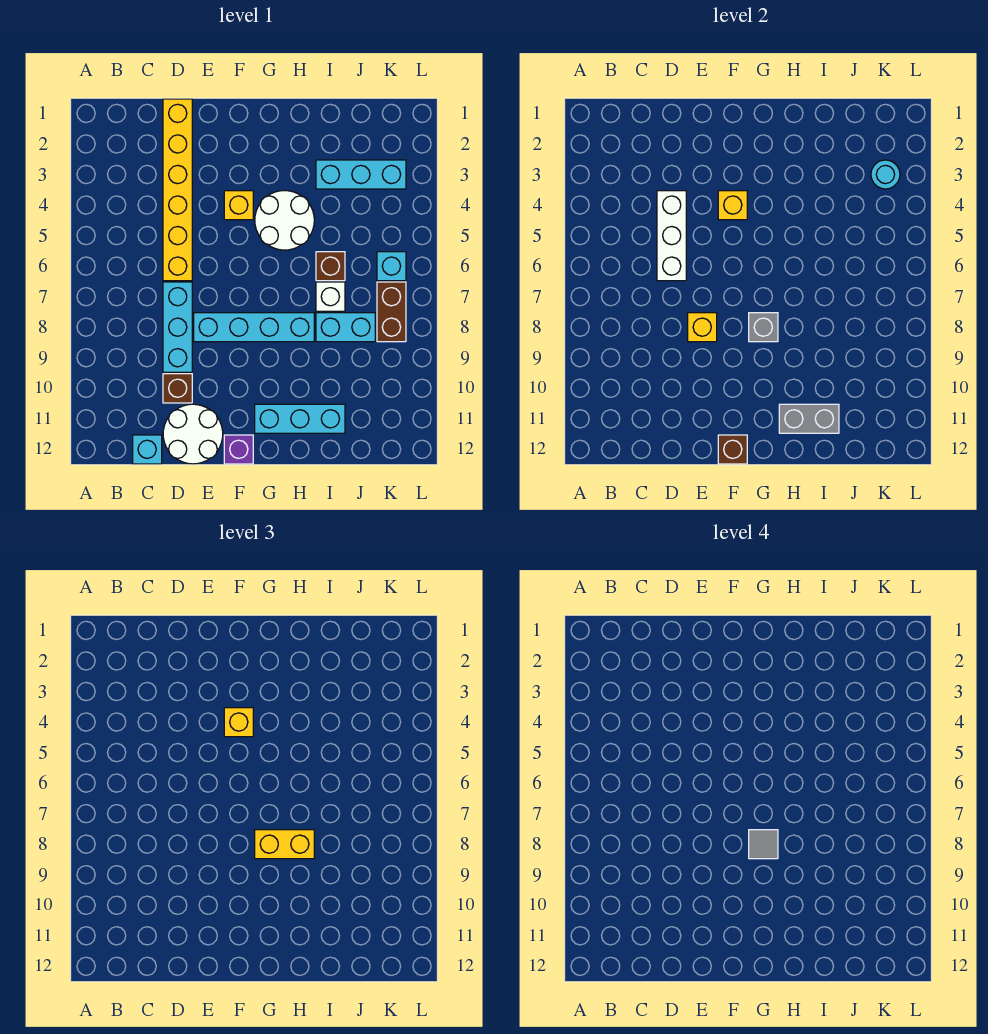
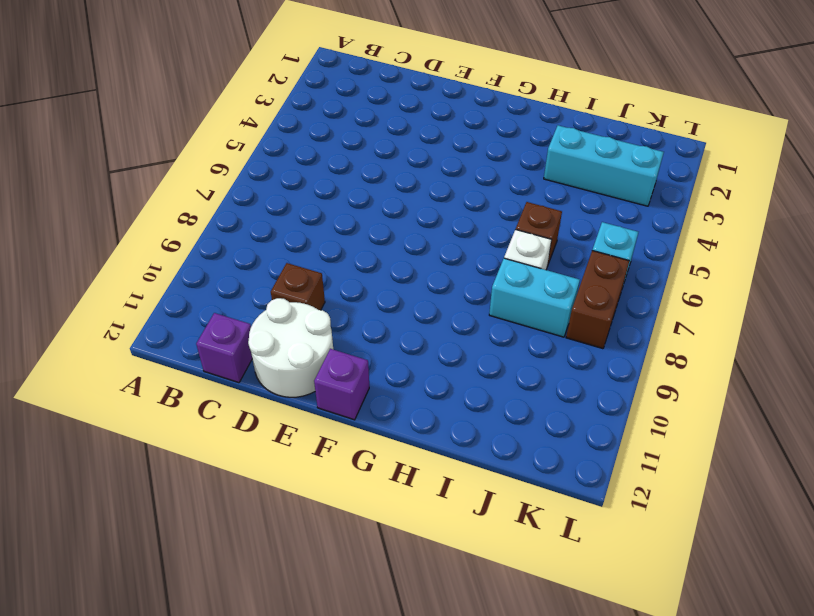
purple 1x1 brick [196,313,252,383] -> cyan 1x1 brick [133,435,162,464]
none -> yellow 1x6 brick [163,99,192,281]
none -> cyan 1x3 brick [163,282,192,372]
none -> cyan 1x4 brick [194,313,314,342]

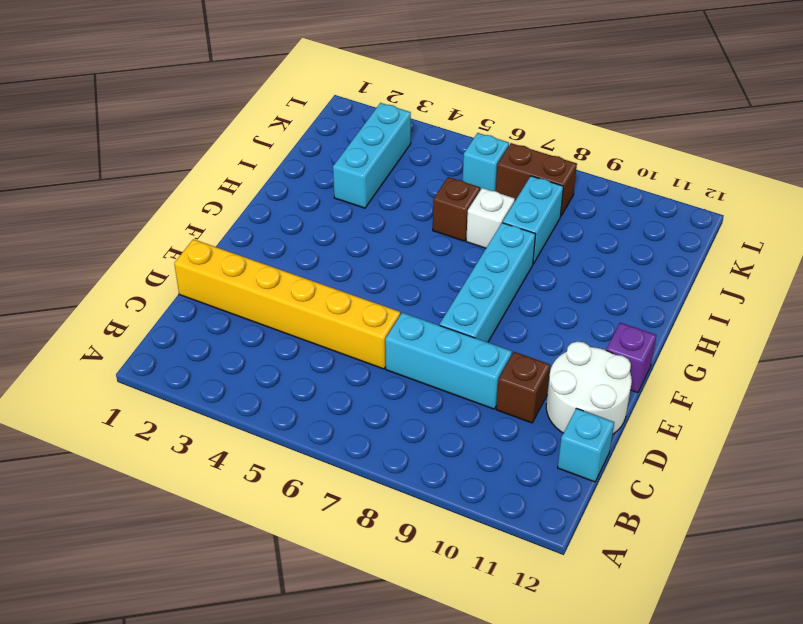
none -> yellow 1x1 brick [224,191,253,220]
none -> white 2x2 round brick [255,191,314,250]
none -> cyan 1x3 brick [255,404,345,433]

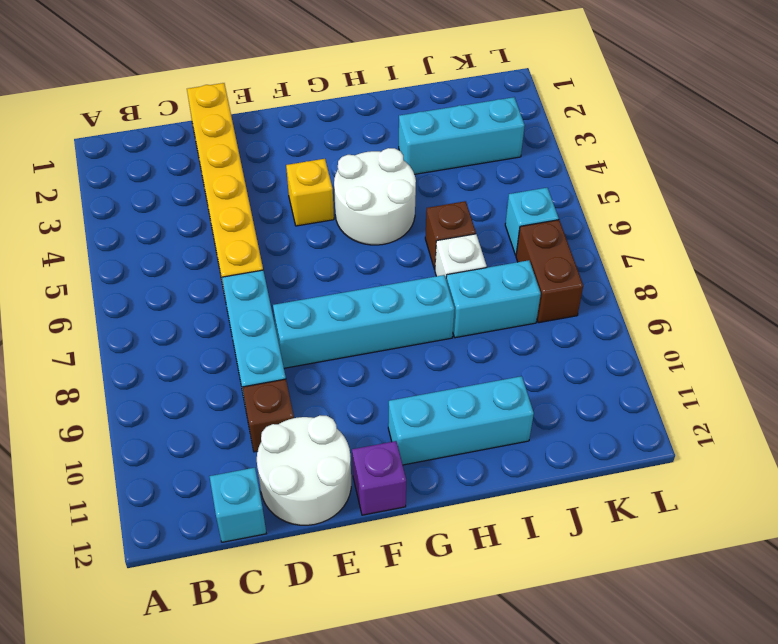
none -> white 1x3 brick [657,191,686,281]
none -> yellow 1x1 brick [688,313,717,342]
none -> yellow 1x1 brick [718,191,747,220]

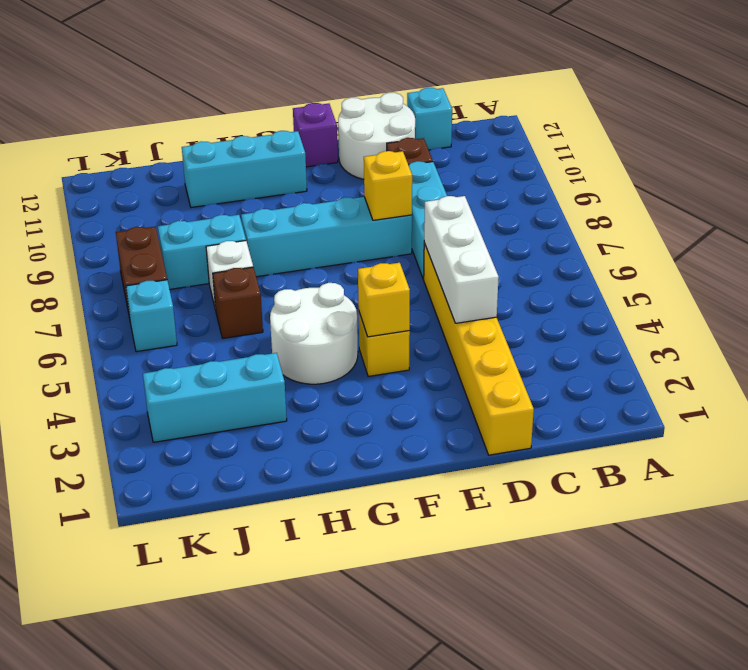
none -> brown 1x1 brick [718,435,747,464]
none -> grey 1x1 brick [749,313,778,342]
none -> grey 1x2 brick [779,404,839,433]

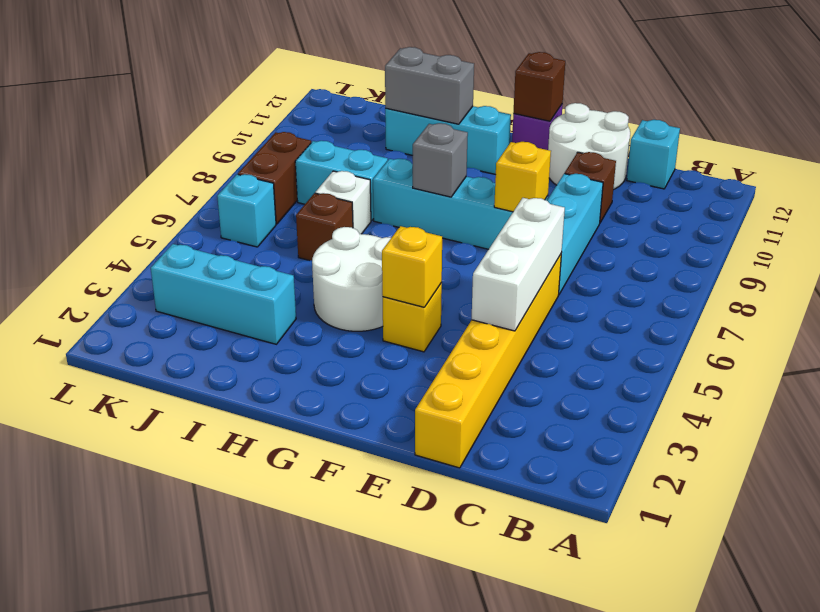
none -> cyan 1x1 round brick [871,160,900,189]
none -> yellow 1x1 brick [224,708,253,737]
none -> yellow 1x2 brick [255,830,314,859]

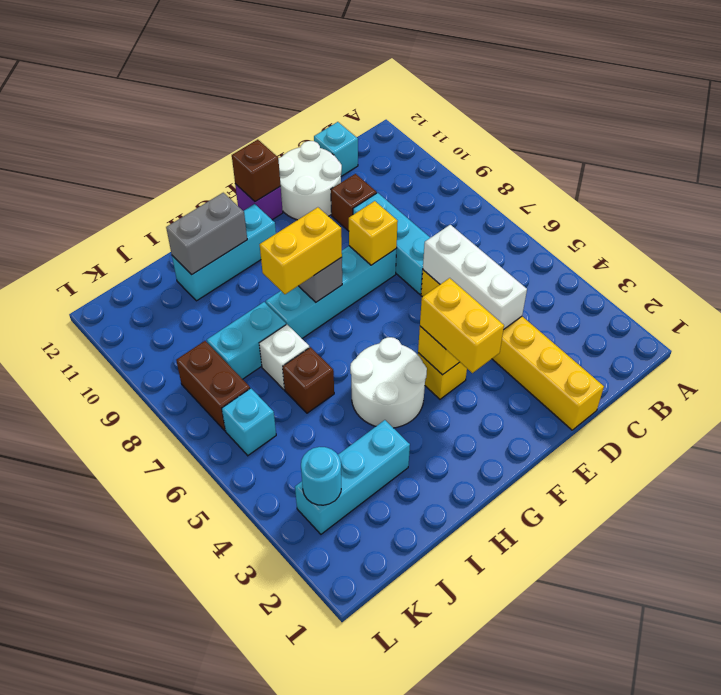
yellow 1x2 brick [420,278,504,373] -> yellow 1x1 brick [224,708,253,737]
none -> grey 1x1 tile [749,830,778,859]

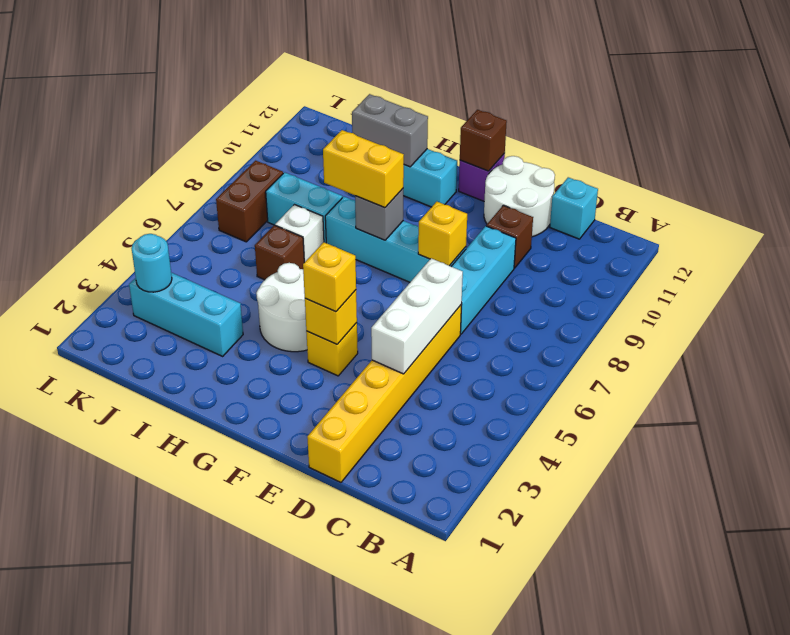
none -> cyan 1x1 brick [377,252,406,281]
none -> grey 1x1 tile [749,830,778,859]

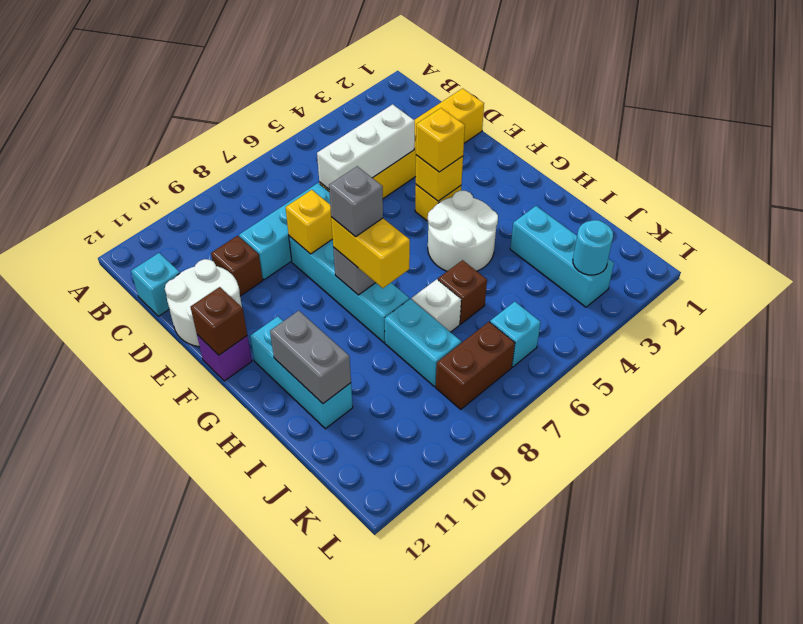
grey 1x1 brick [329,166,383,237] -> grey 1x1 tile [749,830,778,859]

